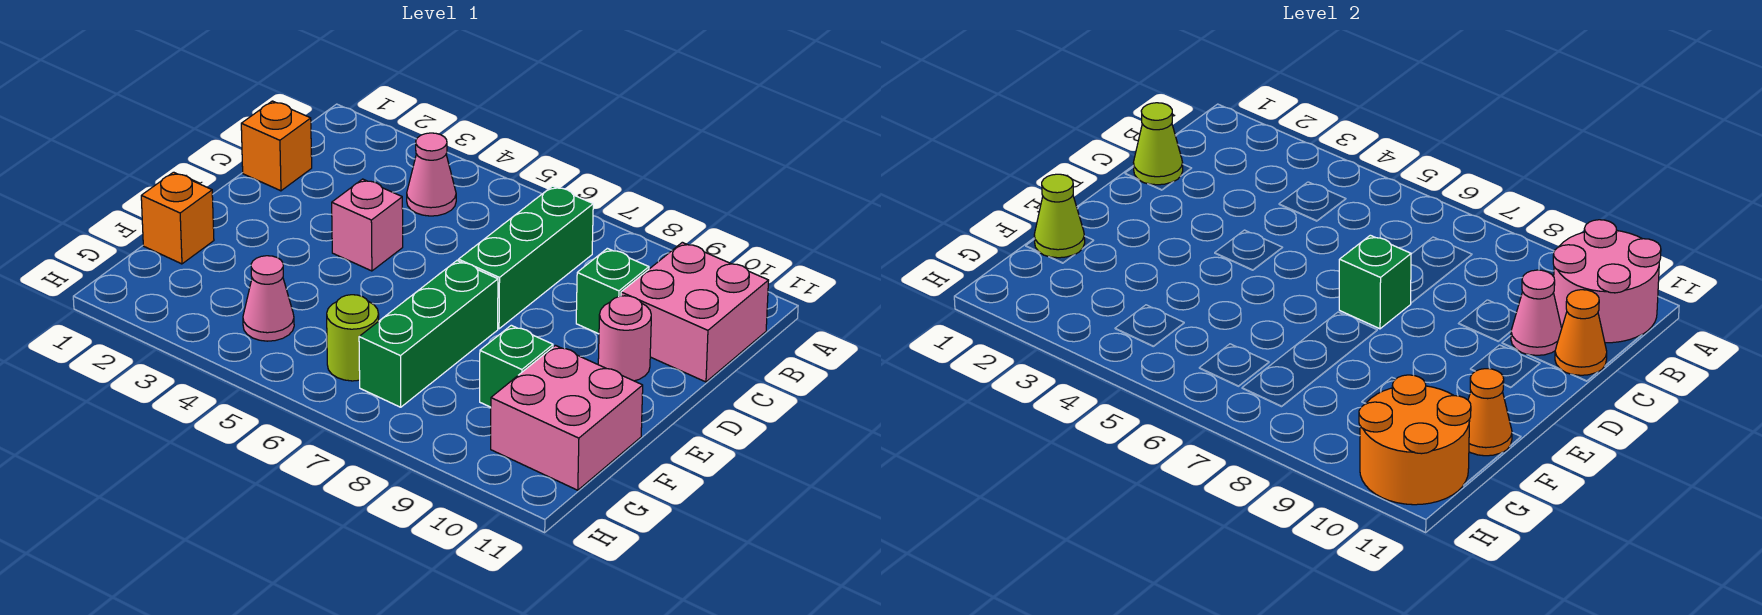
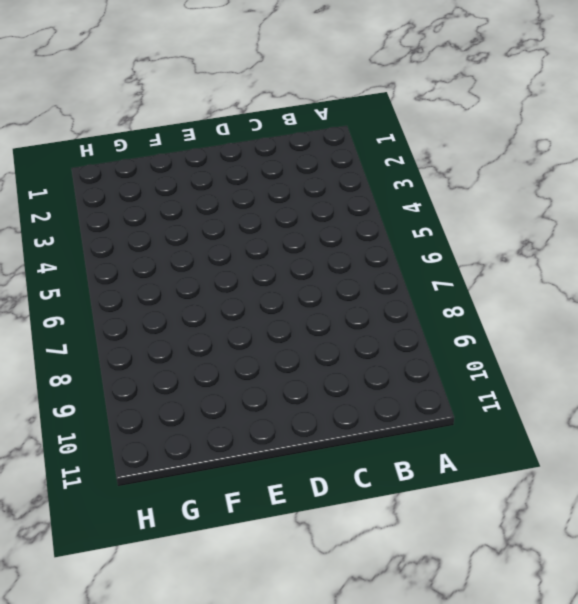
none -> pink 1x1 cone [407,133,456,216]
none -> green 1x3 brick [458,186,593,329]
none -> pink 2x2 brick [621,242,769,382]

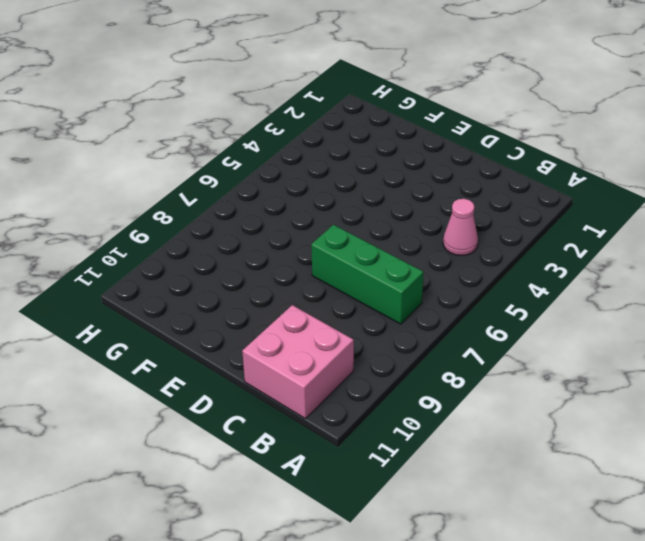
none -> orange 1x1 brick [241,101,312,191]
none -> green 1x1 brick [576,248,649,334]
none -> pink 1x1 brick [332,179,403,271]

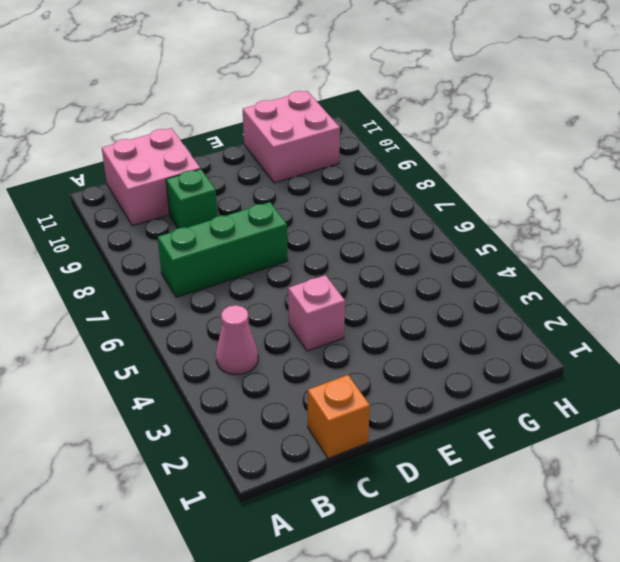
none -> pink 1x1 round brick [598,296,651,381]
none -> green 1x3 brick [359,261,498,407]
none -> orange 1x1 brick [141,172,214,264]

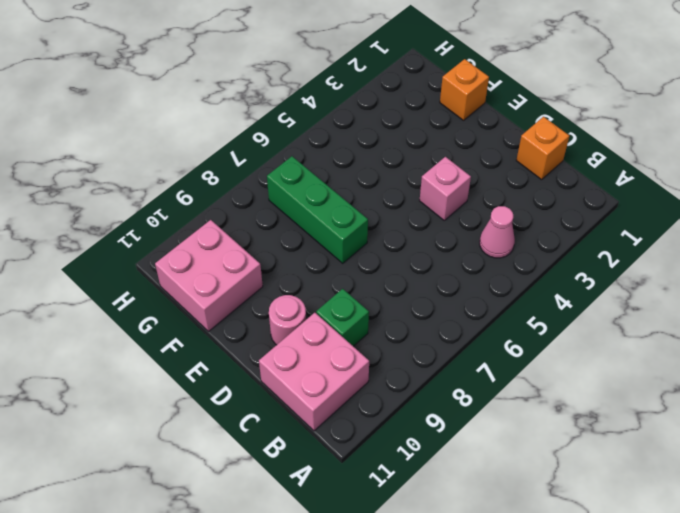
none -> green 1x3 brick [458,186,593,329]
none -> green 1x1 brick [480,325,553,407]
none -> pink 1x1 cone [243,256,294,341]

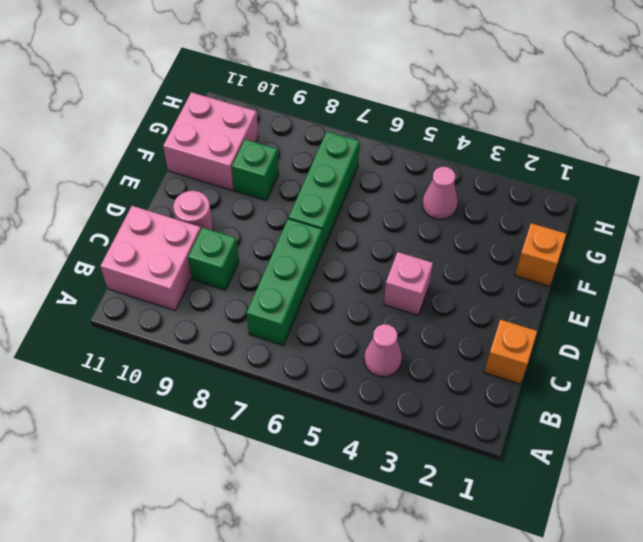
none -> lime 1x1 round brick [327,295,379,381]
none -> pink 2x2 round brick [1553,220,1661,343]
none -> lime 1x1 cone [1134,103,1183,185]

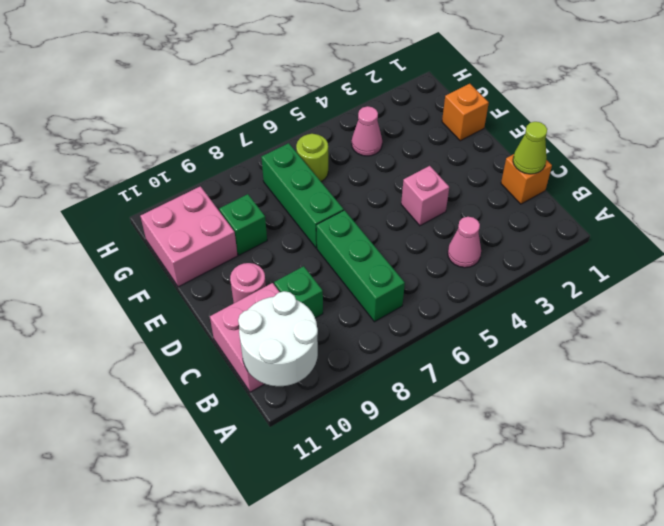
white 2x2 round brick [238,291,318,386] -> pink 2x2 round brick [1553,220,1661,343]
none -> pink 1x1 cone [1511,270,1562,355]
none -> orange 1x1 cone [1555,290,1607,375]
none -> green 1x1 brick [1339,235,1411,329]

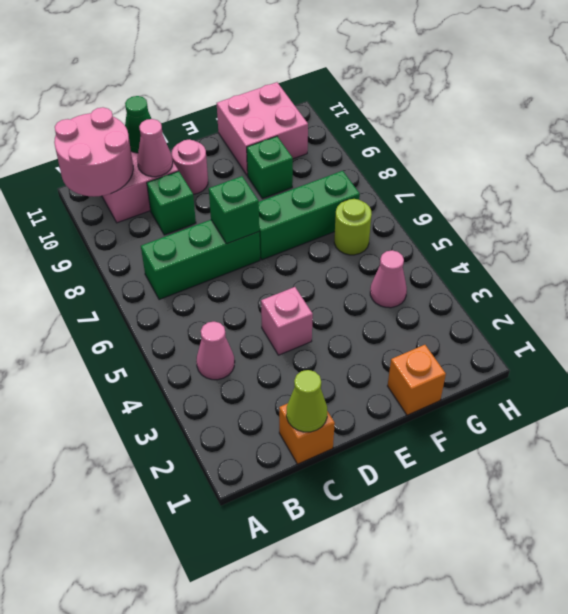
green 1x1 cone [125,96,151,153] -> orange 1x1 cone [1555,290,1607,375]
none -> lime 1x1 cone [1034,174,1085,258]
none -> orange 1x1 cone [1468,369,1512,456]
none -> orange 2x2 round brick [1359,375,1471,505]

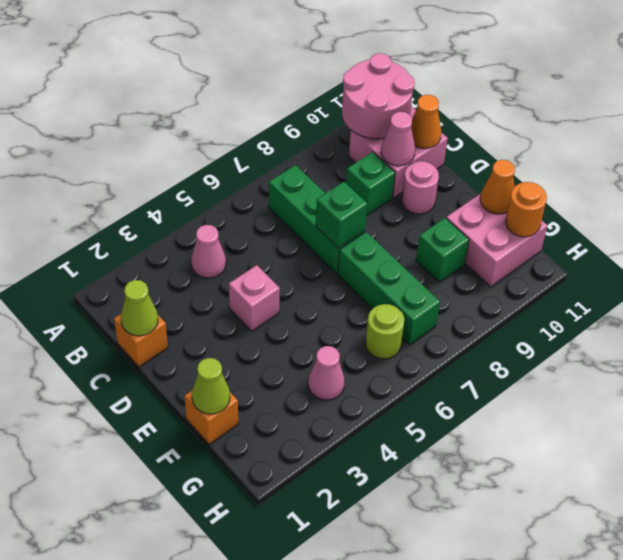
orange 1x1 round brick [506,182,547,237] -> orange 2x2 round brick [1359,375,1471,505]

